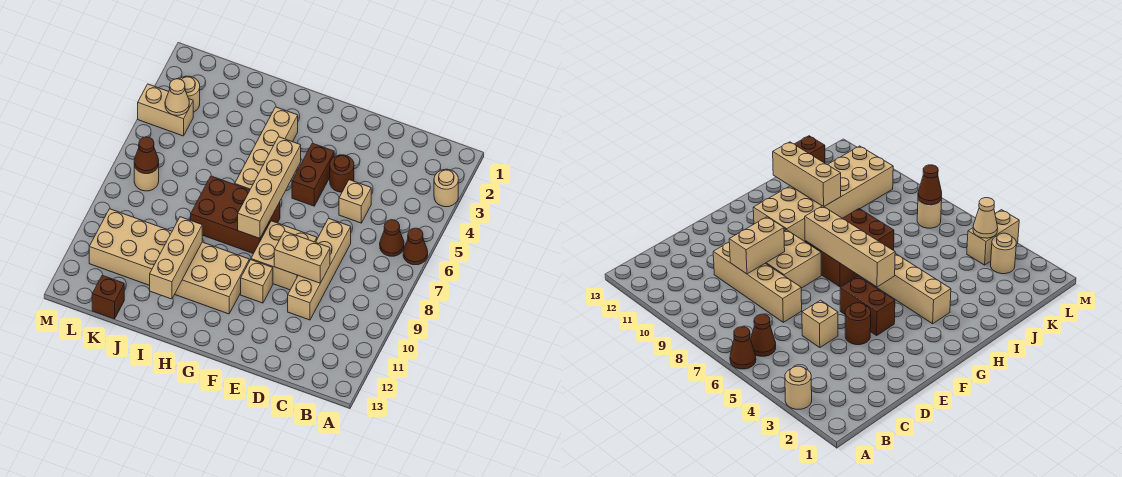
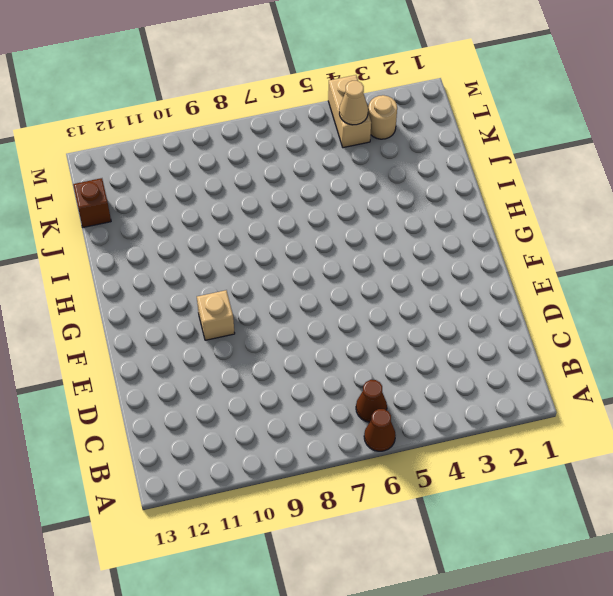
none -> tan 1x1 round brick [434,169,458,207]
none -> tan 1x1 brick [339,180,371,223]
none -> tan 1x4 brick [288,218,351,320]

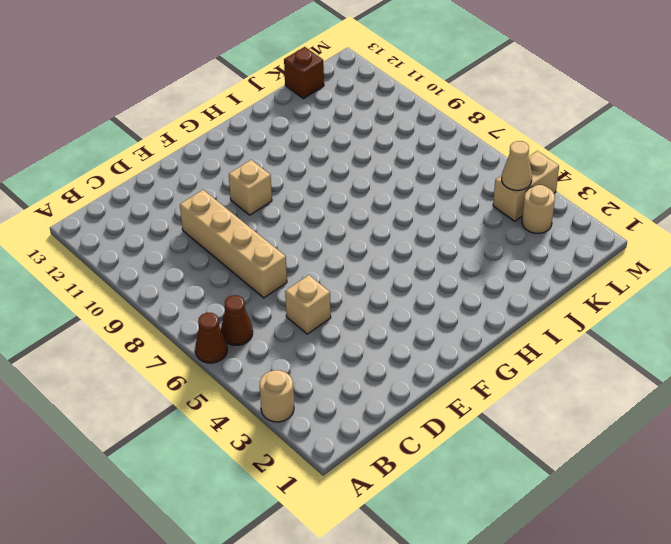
none -> brown 1x1 round brick [330,155,354,192]
none -> tan 2x2 brick [251,221,317,290]
none -> brown 1x2 brick [292,143,334,206]

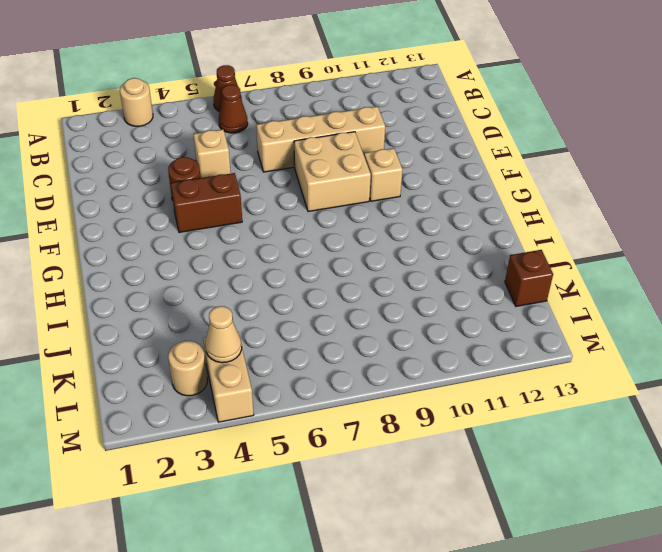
none -> brown 2x3 brick [191,176,280,254]
none -> tan 2x6 brick [89,209,249,314]
none -> tan 1x4 brick [235,107,298,190]

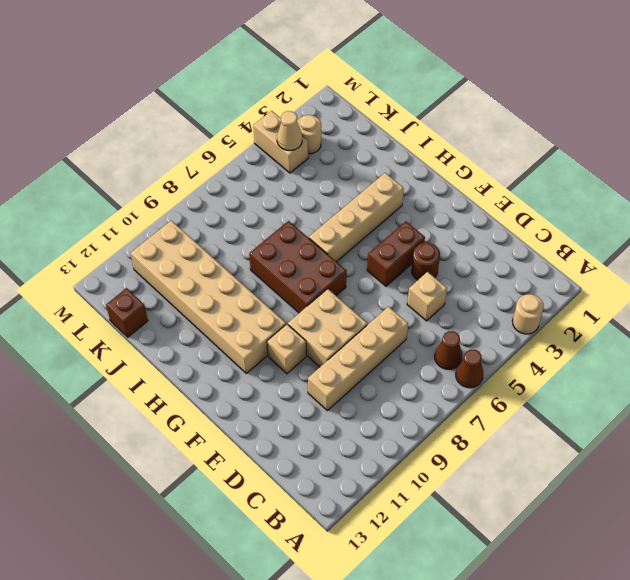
none -> tan 1x1 round brick [134,166,159,191]
none -> tan 1x2 brick [274,231,330,283]
none -> tan 1x4 brick [238,137,301,238]

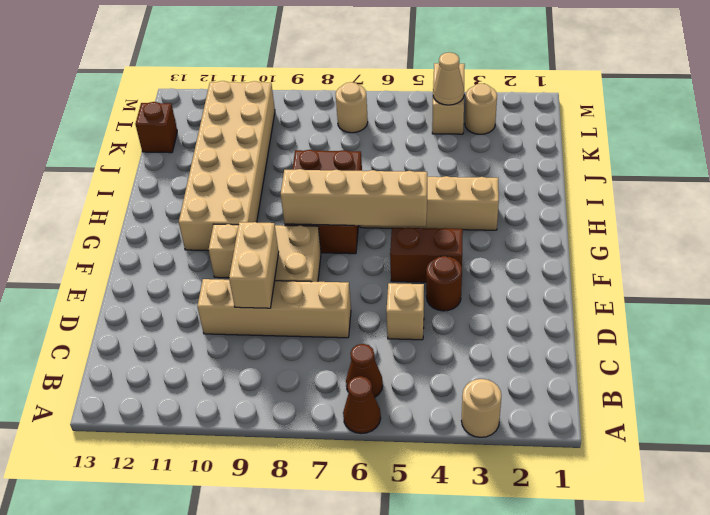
none -> tan 1x3 brick [150,217,202,299]
none -> brown 1x1 cone [134,137,159,174]

